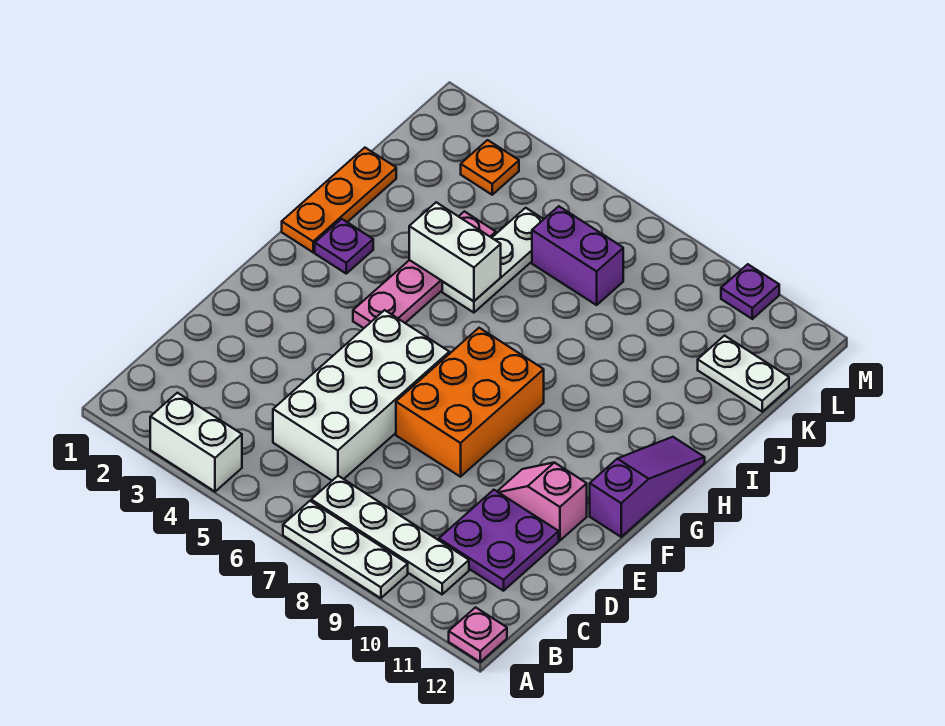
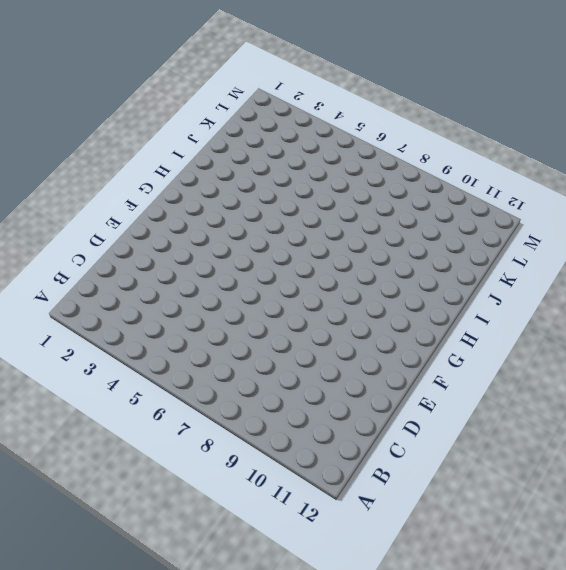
none -> white 1x2 brick [150,393,242,492]
none -> white 1x3 plate [283,501,408,598]
none -> pink 1x1 plate [449,607,507,662]

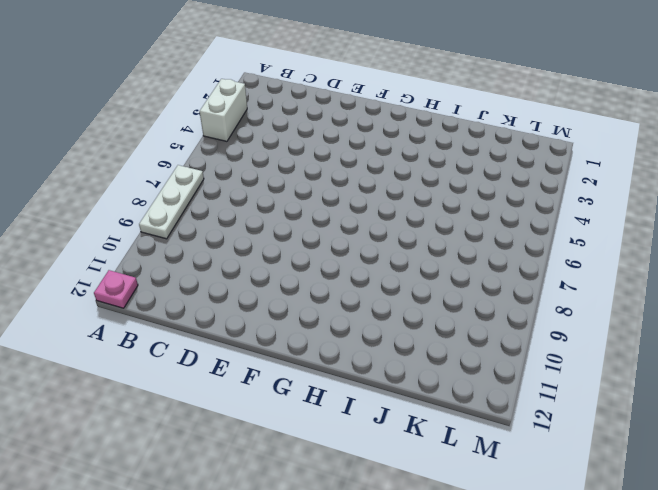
none -> white 1x4 plate [311,476,469,594]
none -> white 2x4 brick [273,310,449,481]
none -> purple 2x2 plate [439,490,559,591]

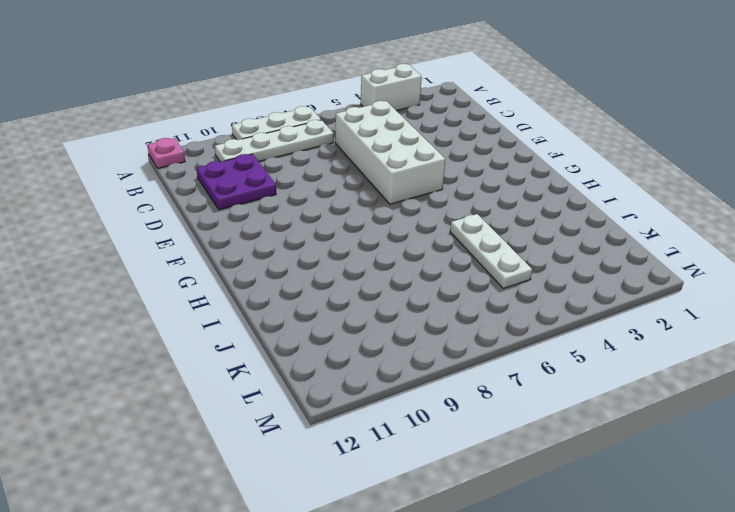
none -> orange 2x3 brick [396,328,544,477]
none -> pink 1x2 slope [497,462,587,541]
none -> purple 1x3 slope [590,437,705,537]

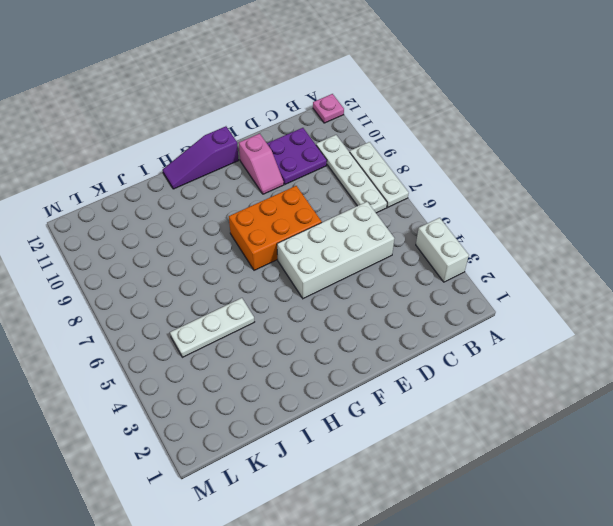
none -> pink 1x4 plate [353,211,496,328]
none -> orange 1x3 plate [282,148,396,252]
none -> purple 1x1 plate [315,219,373,273]

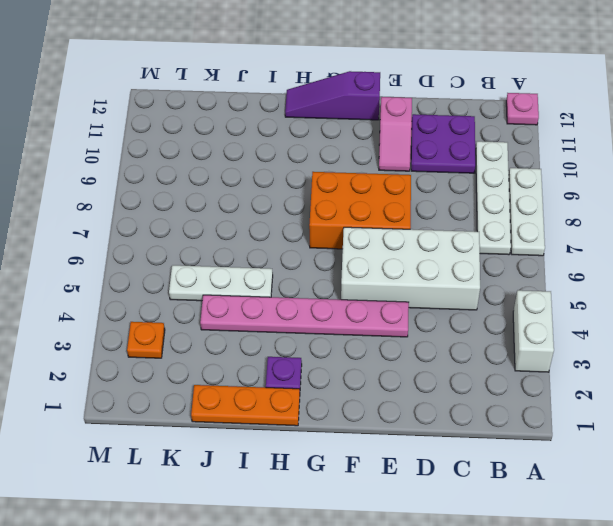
pink 1x6 plate [200,295,409,337] -> pink 1x4 plate [353,211,496,328]
none -> purple 1x2 brick [532,206,623,305]
none -> white 1x2 plate [698,336,789,412]
none -> purple 1x1 plate [721,264,779,319]

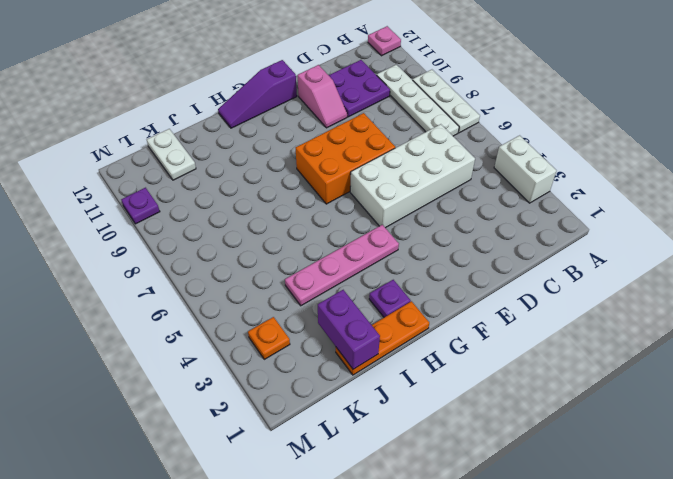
purple 1x2 brick [318,290,380,369] -> purple 1x2 brick moved to [532,206,623,305]
none -> white 1x3 plate [442,208,544,313]
none -> white 1x2 brick [409,202,501,301]

